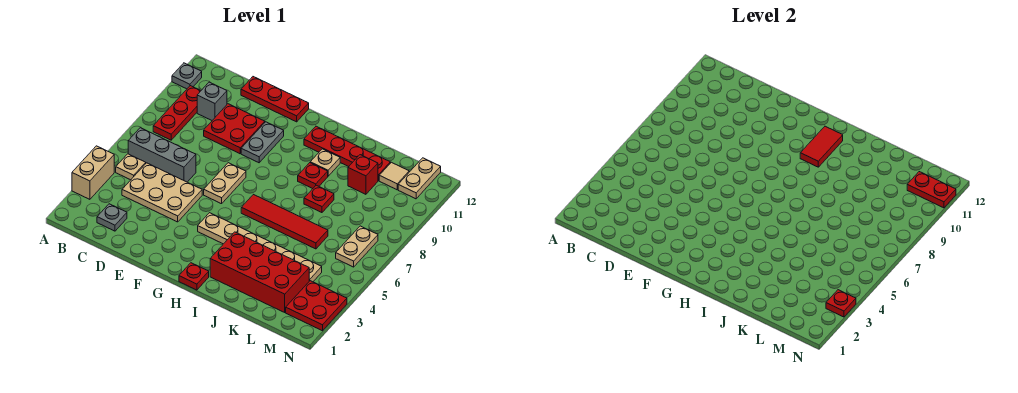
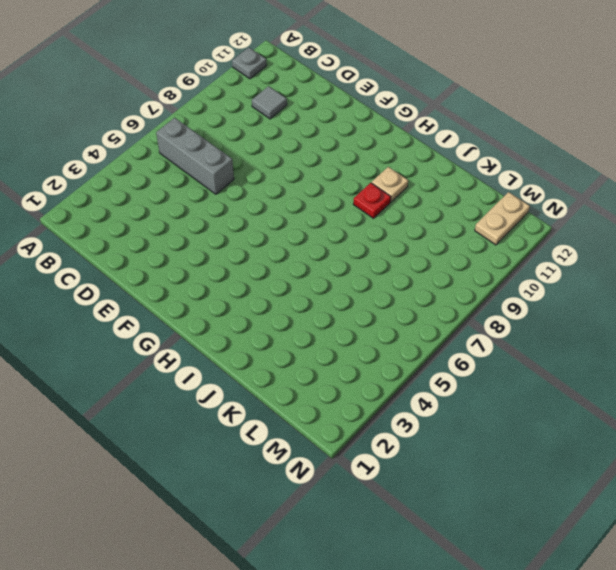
grey 1x1 tile [252,86,287,119] -> grey 1x1 brick [197,82,227,120]
none -> tan 1x2 brick [72,146,114,199]
none -> tan 1x1 plate [116,154,146,180]
none -> red 1x3 plate [153,86,201,140]

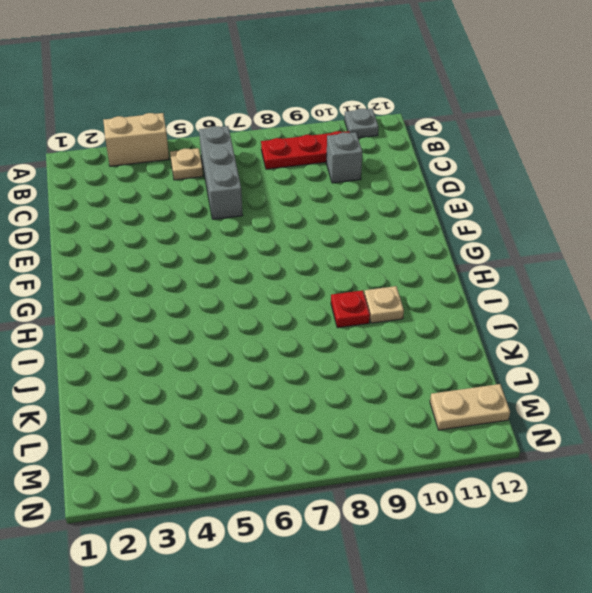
none -> grey 1x1 plate [97,204,127,231]
none -> tan 2x3 plate [122,163,202,222]
none -> red 2x2 plate [204,104,265,154]

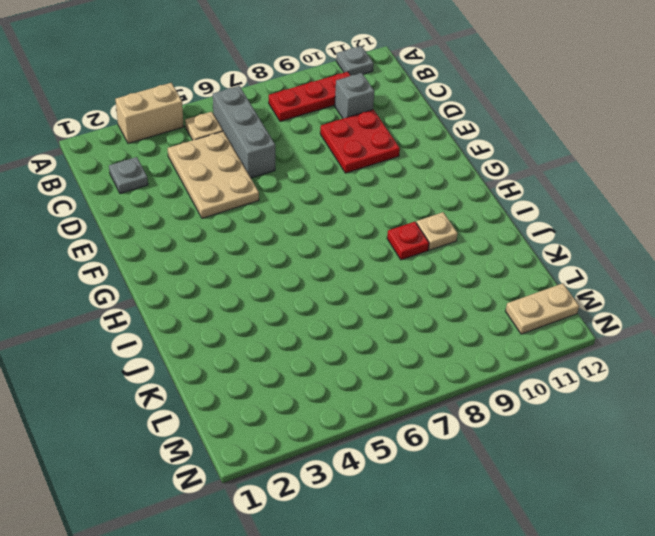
none -> red 1x3 plate [241,77,309,122]
none -> tan 1x2 plate [204,163,246,204]
none -> grey 1x2 plate [241,122,284,163]

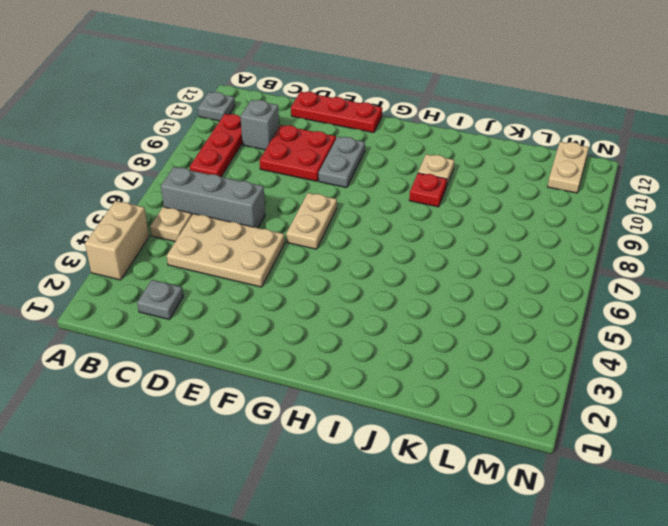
none -> tan 1x6 plate [198,213,322,282]
none -> red 1x1 plate [179,263,209,290]
none -> red 1x4 tile [241,195,328,249]

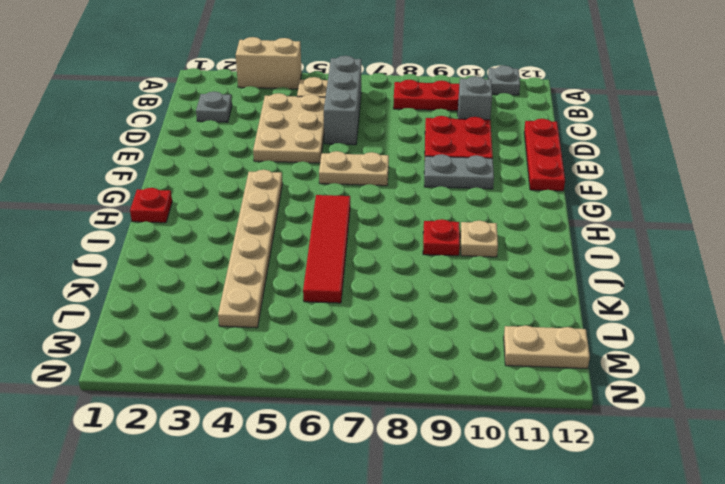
none -> red 1x4 plate [304,126,390,181]
none -> red 2x4 brick [210,232,310,312]
none -> red 1x1 plate [304,185,334,213]

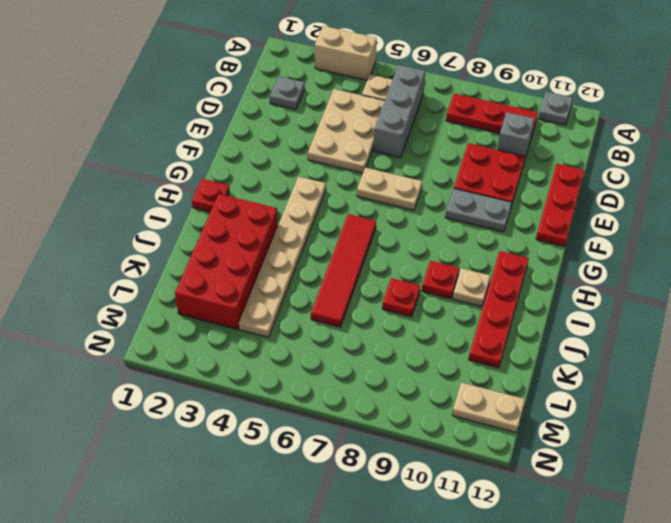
none -> red 1x1 brick [348,155,378,194]
none -> tan 1x1 tile [379,162,409,190]
none -> red 2x2 plate [286,281,347,331]

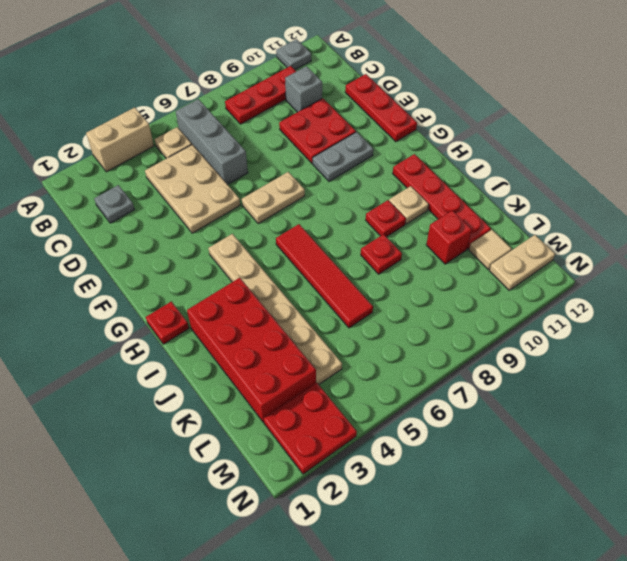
none -> tan 1x2 plate [336,226,378,267]
none -> red 1x2 tile [800,126,843,167]
none -> red 1x2 plate [907,172,956,208]

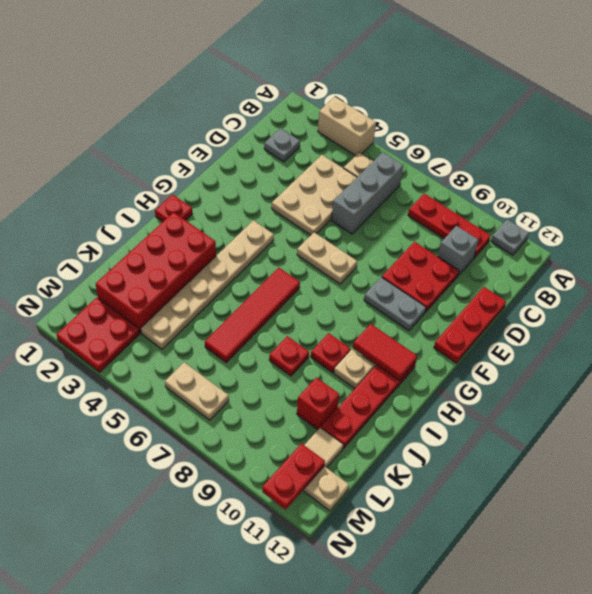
none -> red 1x1 plate [826,290,856,317]

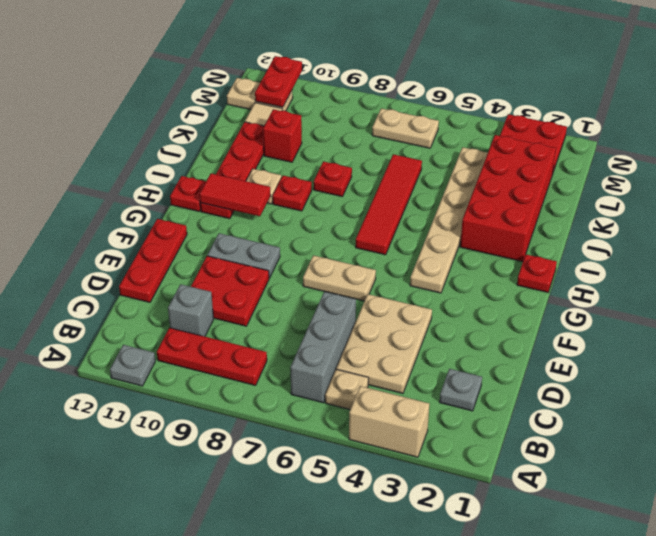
red 1x1 plate [170,176,206,211] -> red 1x1 plate moved to [826,290,856,317]

